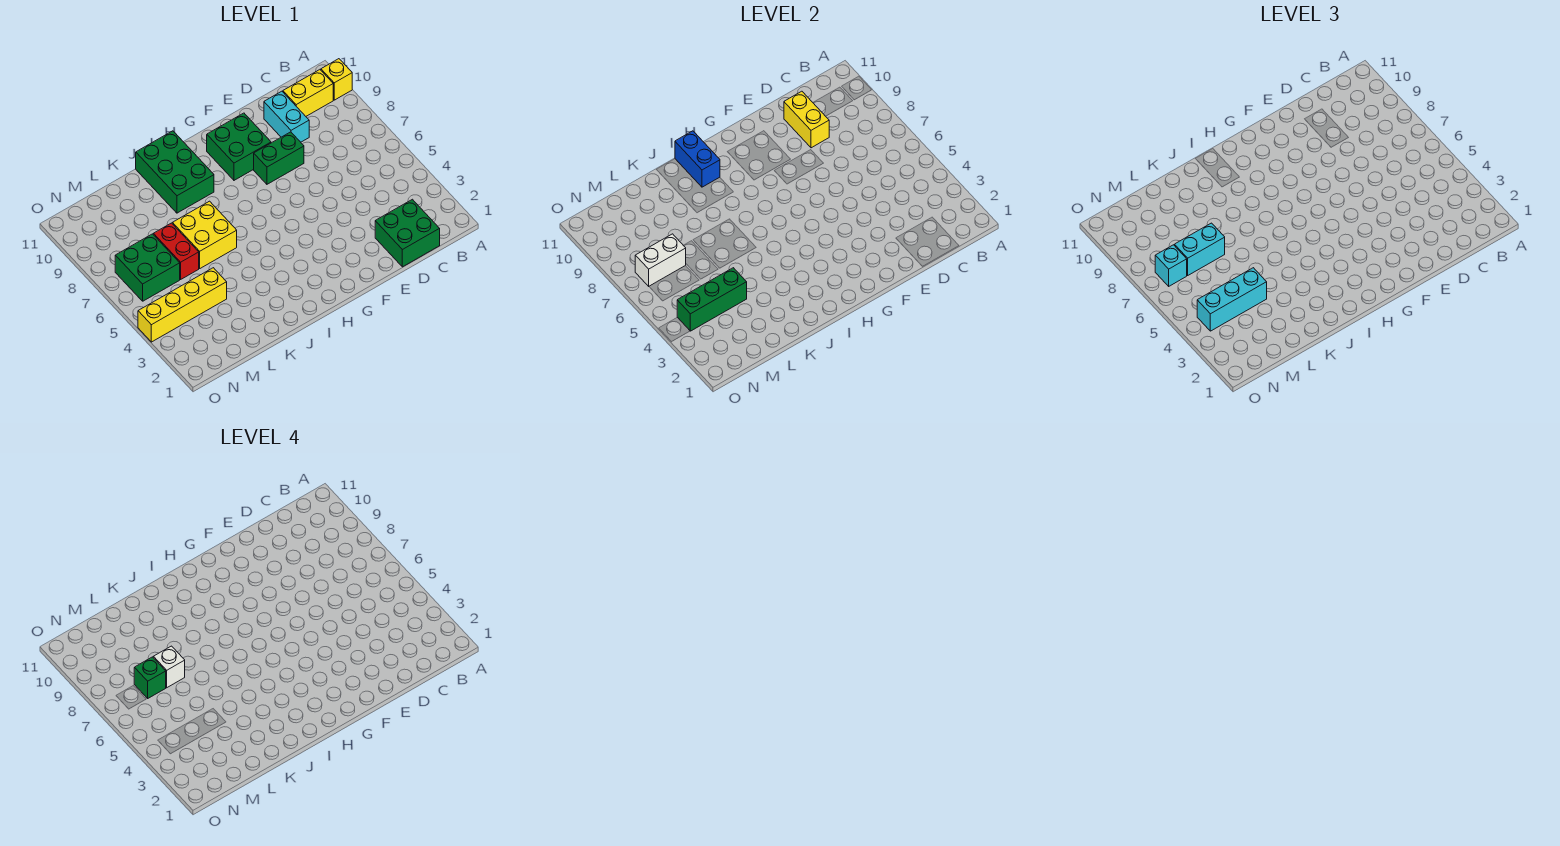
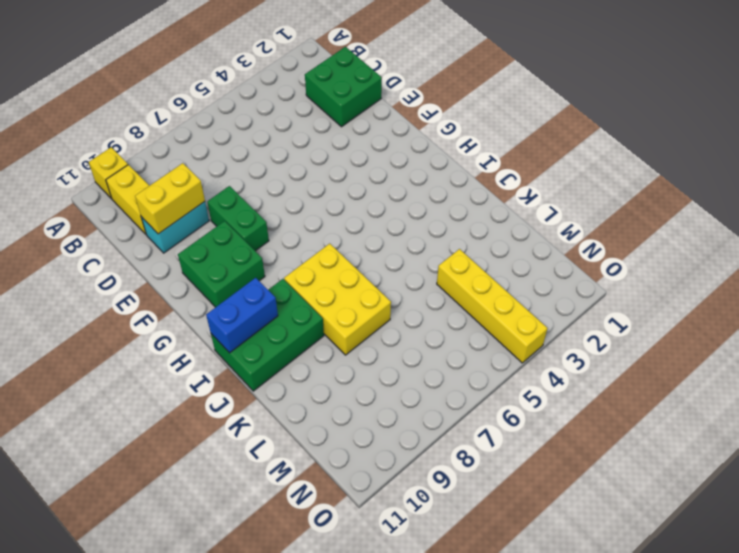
yellow 2x3 brick [284,244,391,355] -> yellow 2x2 brick [172,201,237,268]
none -> red 1x2 brick [153,223,199,279]
none -> green 2x2 brick [115,234,180,301]
none -> green 1x3 brick [677,268,747,331]

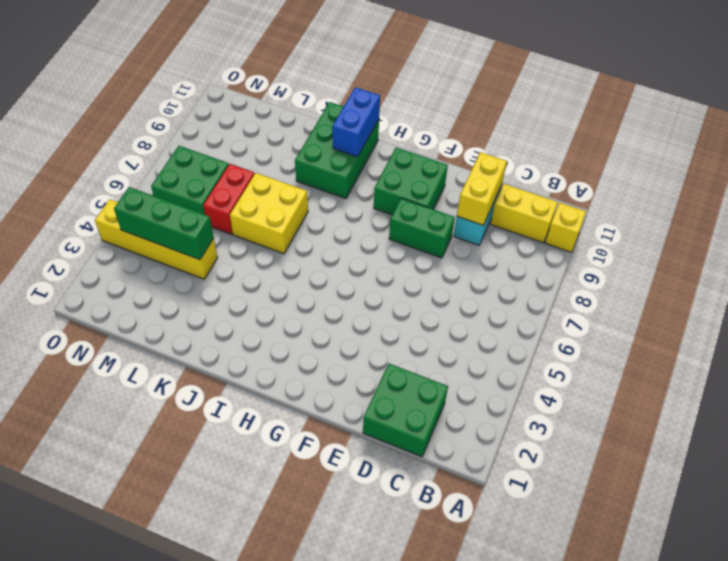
none -> white 1x2 brick [635,234,686,286]
none -> cyan 1x3 brick [1197,268,1267,331]
none -> cyan 1x2 brick [1174,223,1225,275]

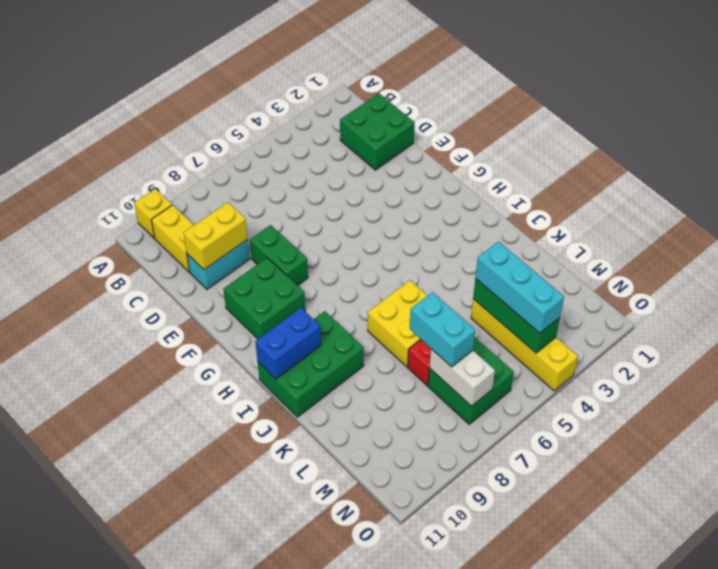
none -> cyan 1x1 brick [1155,245,1187,286]
none -> white 1x1 brick [153,646,185,688]
none -> green 1x1 brick [134,657,166,698]

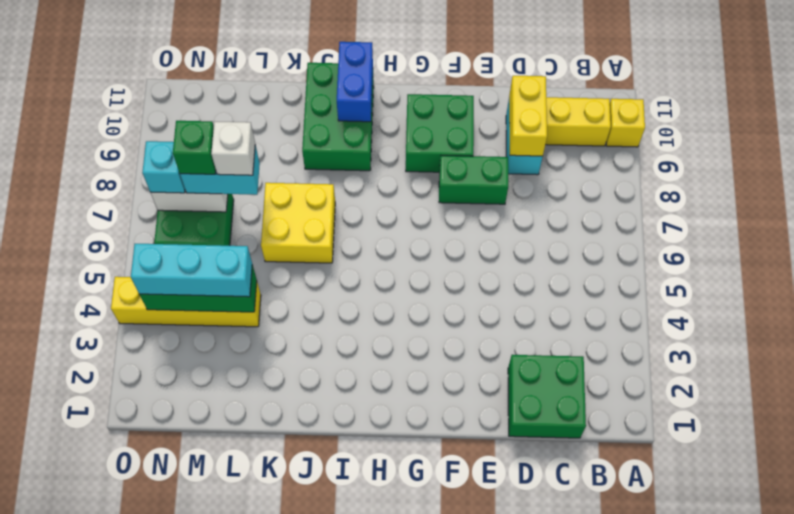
none -> red 1x2 brick [153,223,199,279]

